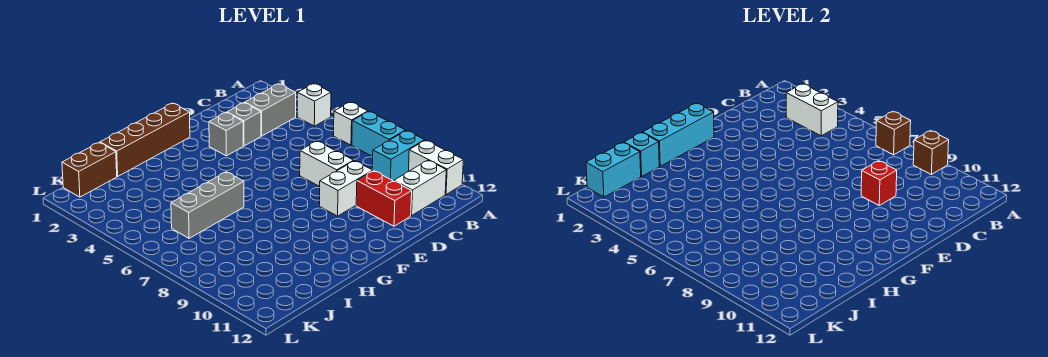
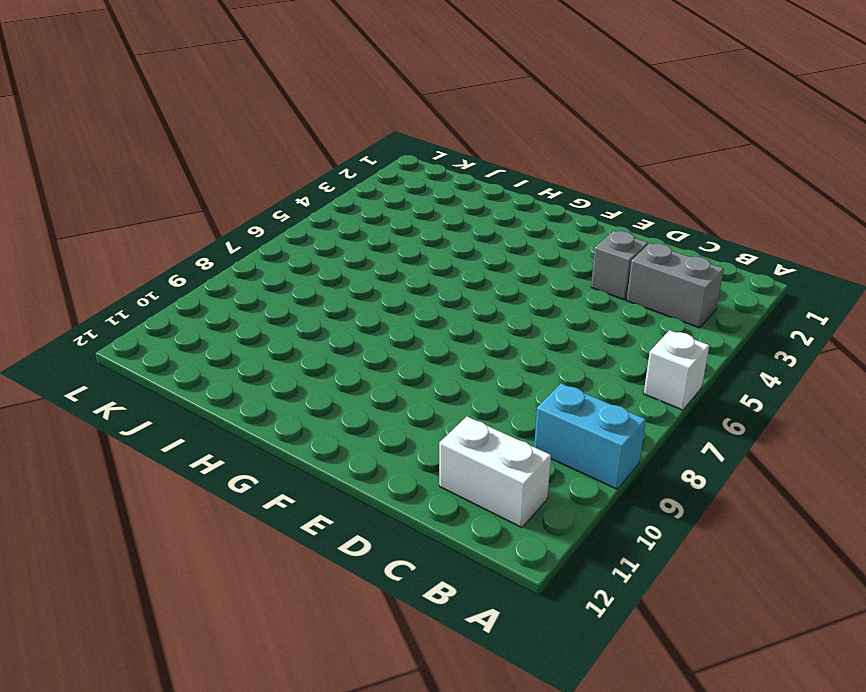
none -> white 1x1 brick [297,84,331,126]
none -> cyan 1x2 brick [352,111,406,157]
none -> white 1x2 brick [409,140,463,195]

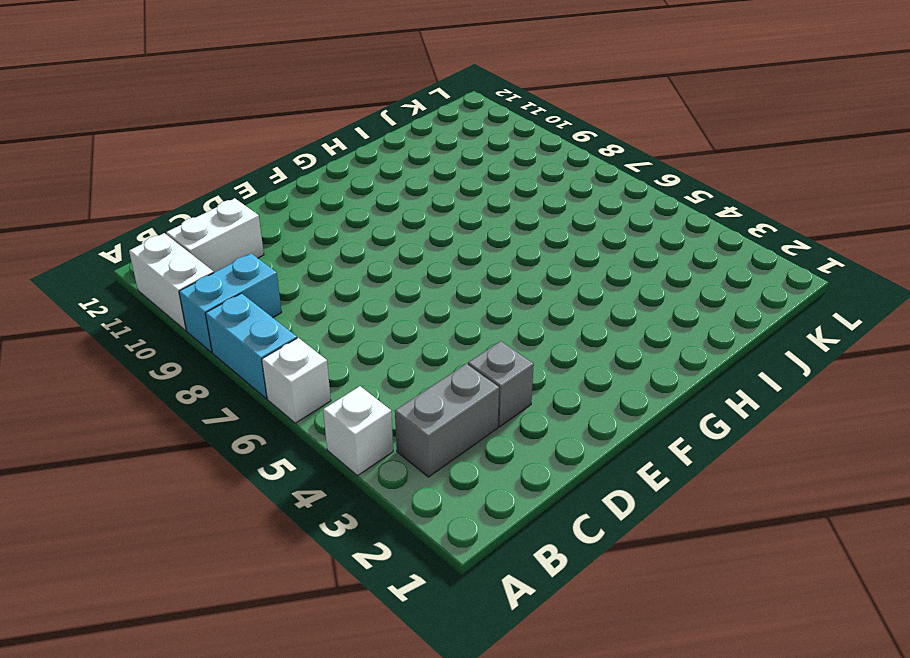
none -> white 1x2 brick [300,141,354,187]
none -> white 1x2 brick [319,161,373,216]
none -> red 1x2 brick [356,171,412,226]

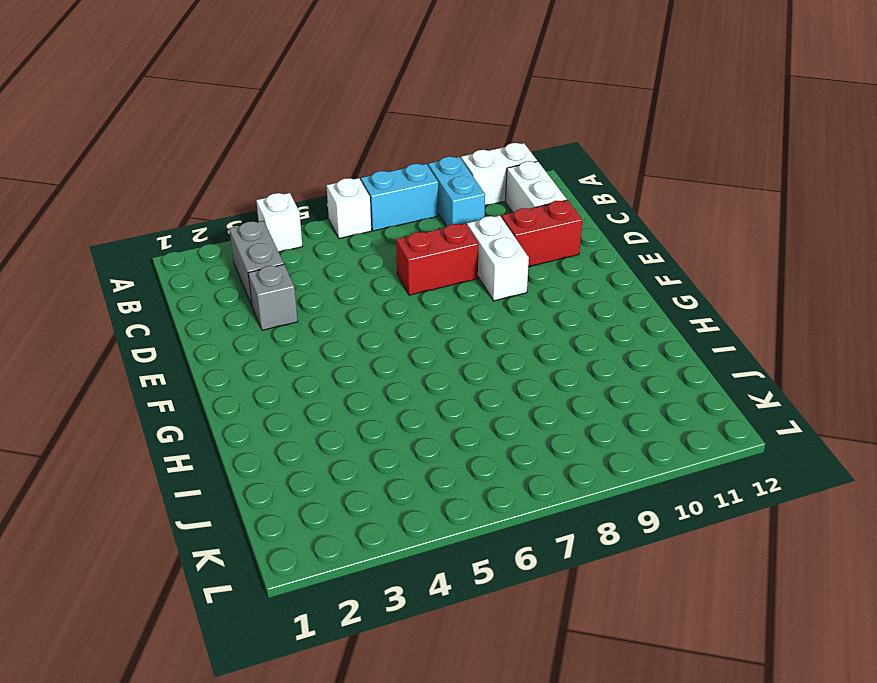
red 1x2 brick [396,223,479,295] -> white 1x2 brick [300,141,354,187]
none -> grey 1x1 brick [209,112,243,156]
none -> brown 1x4 brick [100,103,190,176]
none -> grey 1x3 brick [171,172,244,238]

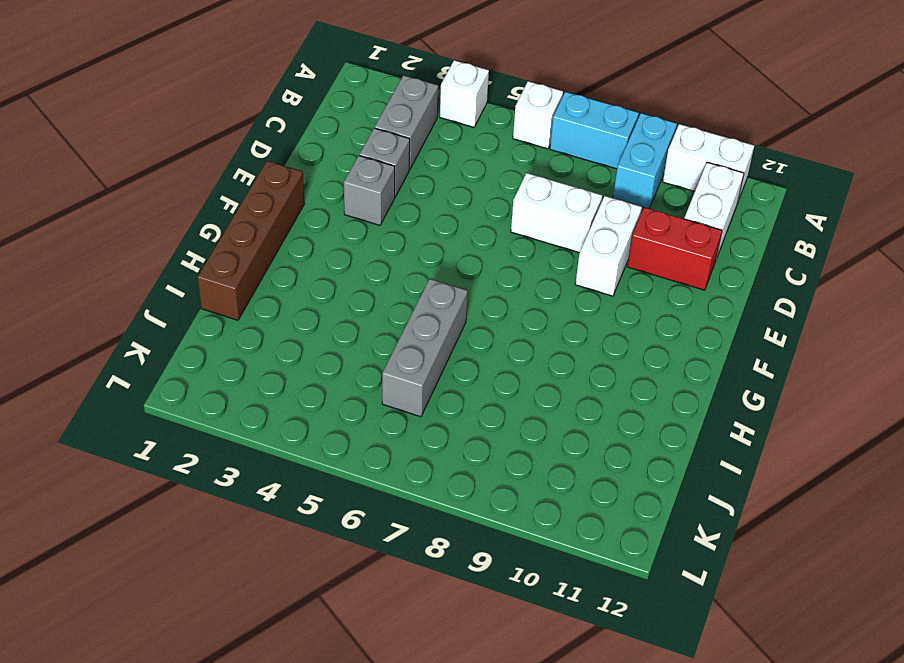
none -> brown 1x2 brick [62,143,117,197]
none -> brown 1x1 brick [876,111,911,155]
none -> brown 1x1 brick [913,131,949,174]

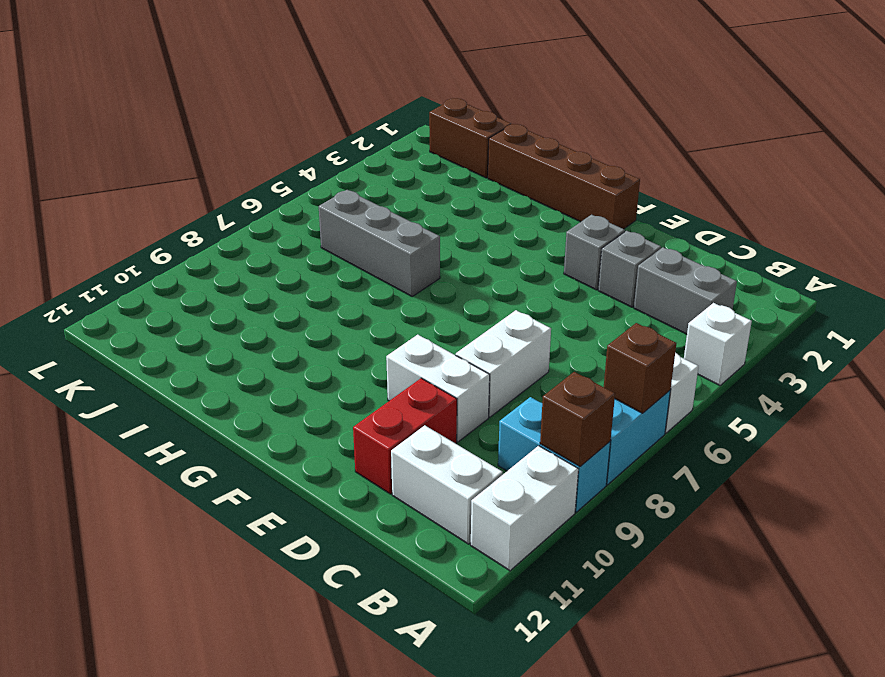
none -> white 1x2 brick [786,84,838,136]
none -> red 1x1 brick [861,161,897,205]
none -> cyan 1x3 brick [643,103,714,166]

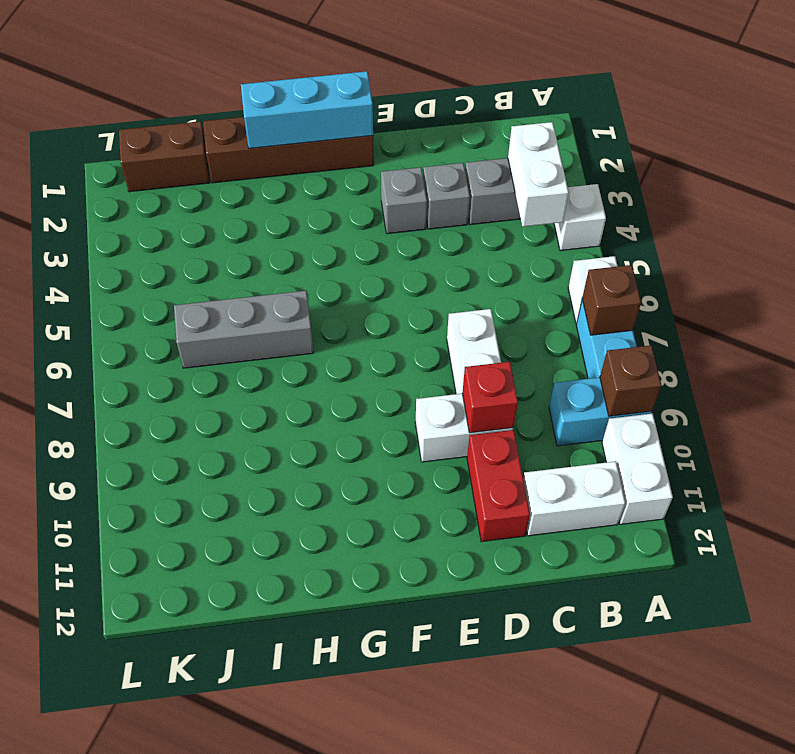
none -> cyan 1x1 brick [624,133,659,176]
none -> cyan 1x2 brick [586,143,641,197]

